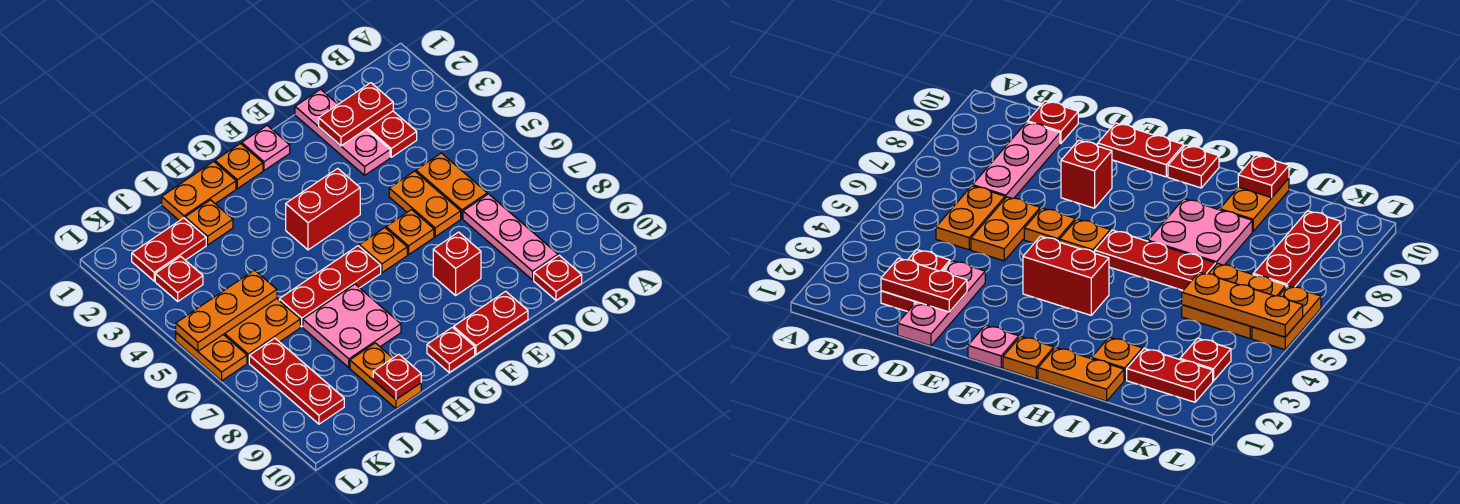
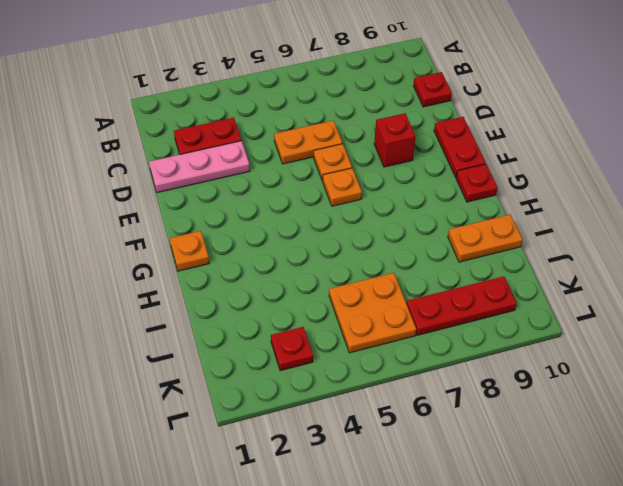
none -> orange 1x2 plate [416,153,487,219]
none -> pink 1x3 plate [463,194,558,280]
none -> pink 1x1 plate [242,126,290,171]

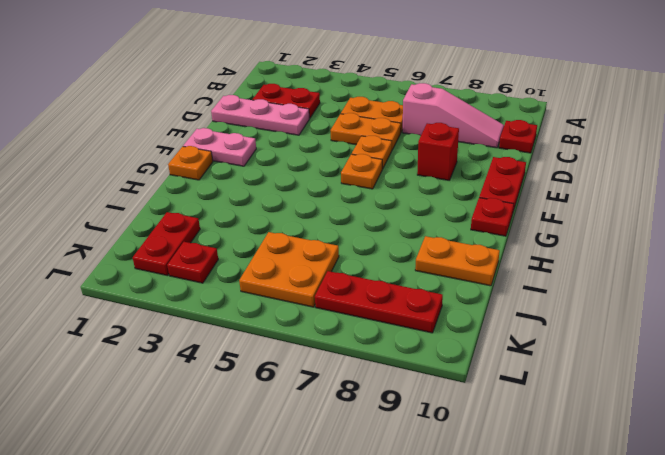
pink 1x3 slope [403,83,504,148] -> pink 1x3 plate [463,194,558,280]
pink 1x2 plate [183,128,256,166] -> pink 1x1 plate [242,126,290,171]
none -> red 1x2 brick [286,168,360,250]
none -> red 1x3 plate [279,246,381,327]
none -> orange 1x2 plate [162,161,236,221]

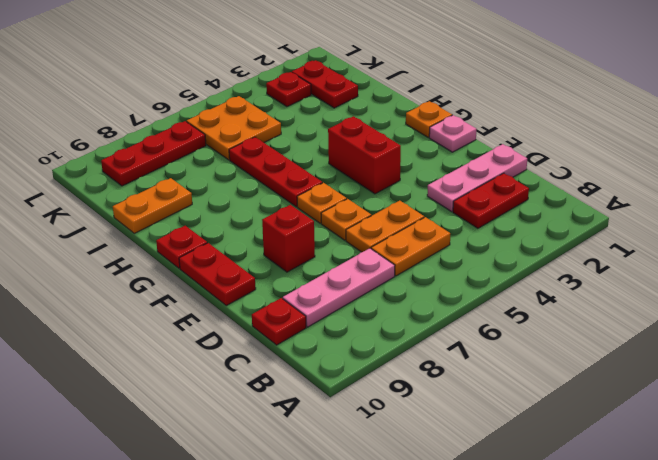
none -> orange 1x2 plate [162,161,236,221]
none -> pink 2x2 plate [303,284,401,368]
none -> orange 1x1 plate [185,200,233,245]

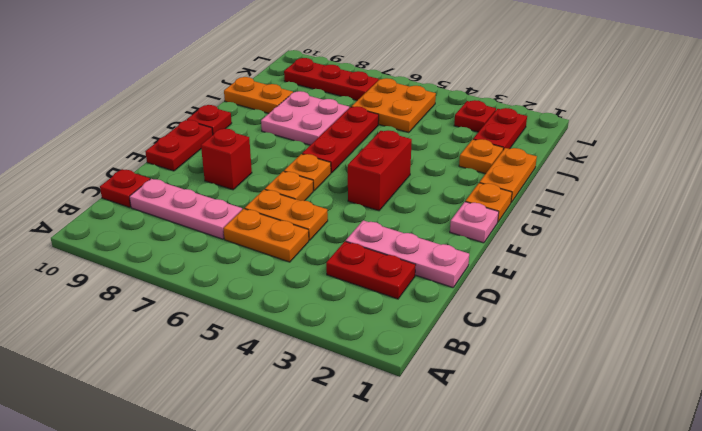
none -> orange 1x2 plate [176,333,247,381]
none -> red 1x2 plate [319,83,393,146]
none -> red 1x1 plate [373,354,421,399]

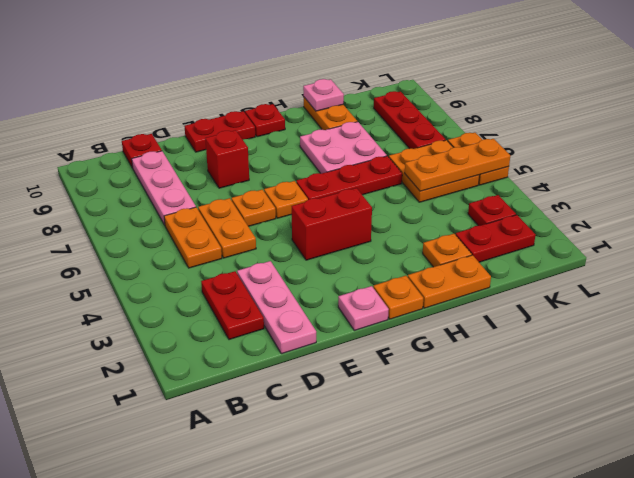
pink 1x1 plate [303,79,344,111] -> red 1x1 plate [373,354,421,399]
none -> red 1x2 plate [319,83,393,146]

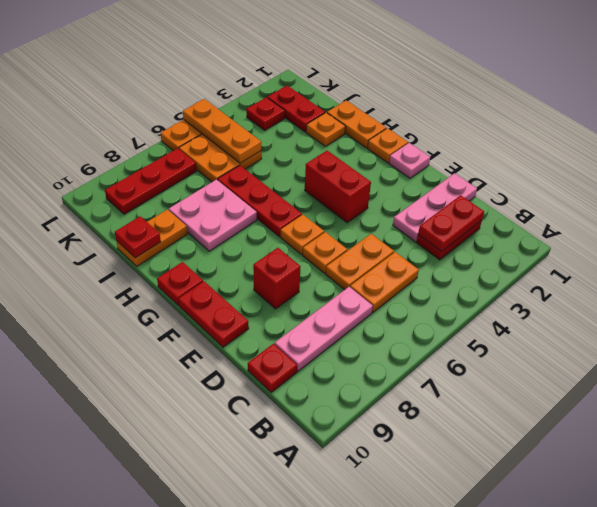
red 1x2 plate [418,195,484,251] -> red 1x2 plate turned to [319,83,393,146]

